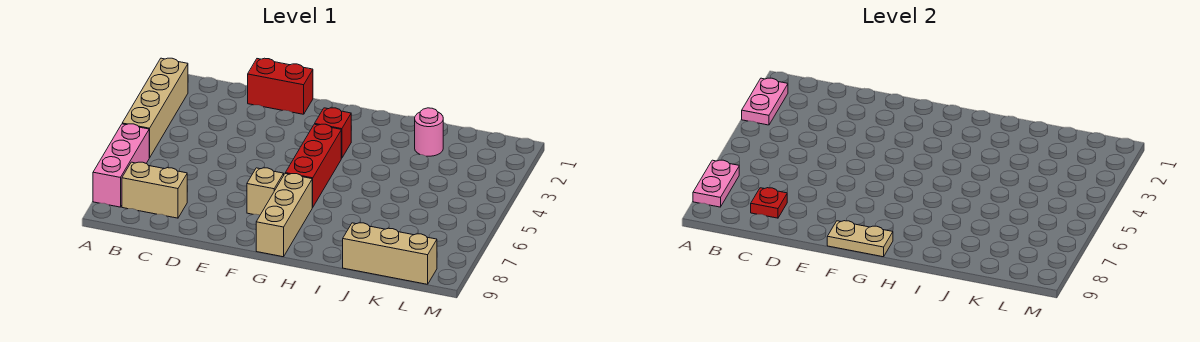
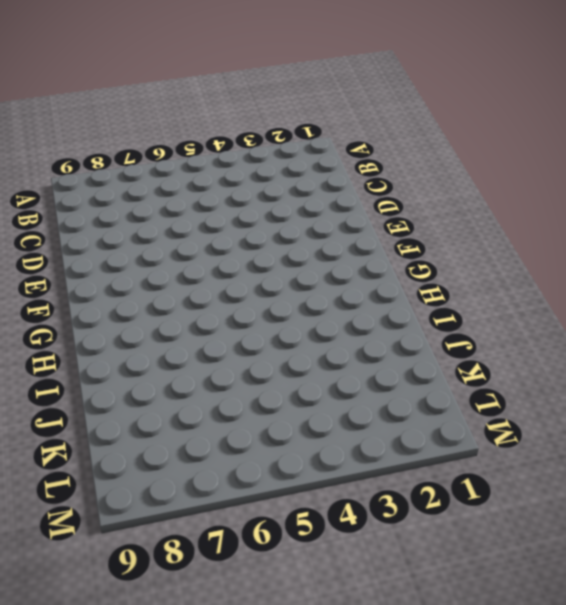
none -> tan 1x4 brick [122,58,188,158]
none -> pink 1x3 brick [93,124,149,207]
none -> tan 1x2 brick [122,162,187,218]

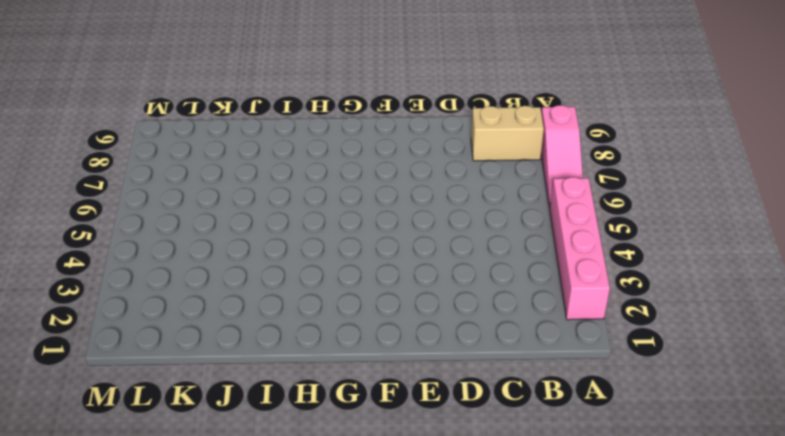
pink 1x4 brick [550,177,610,320] -> tan 1x4 brick [122,58,188,158]
pink 1x3 slope [541,105,583,208] -> pink 1x3 brick [93,124,149,207]
none -> red 1x2 brick [248,58,313,114]
none -> tan 1x1 brick [247,168,284,215]
none -> red 1x1 brick [315,108,351,158]

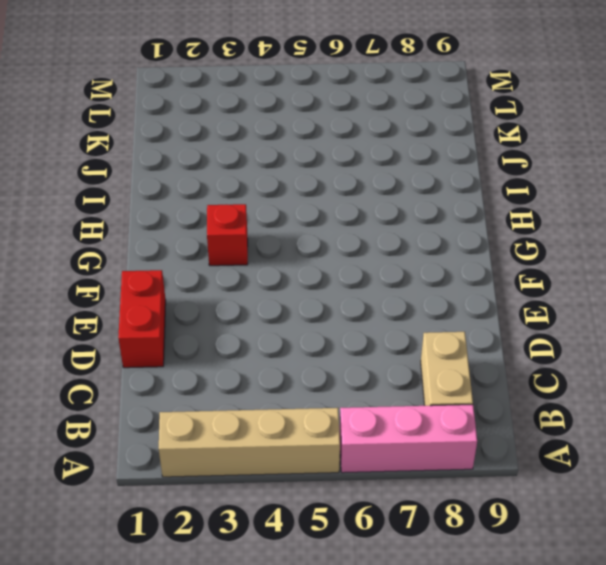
none -> tan 1x1 brick [247,168,284,215]
none -> red 1x3 brick [285,124,341,207]
none -> tan 1x3 brick [256,174,313,257]

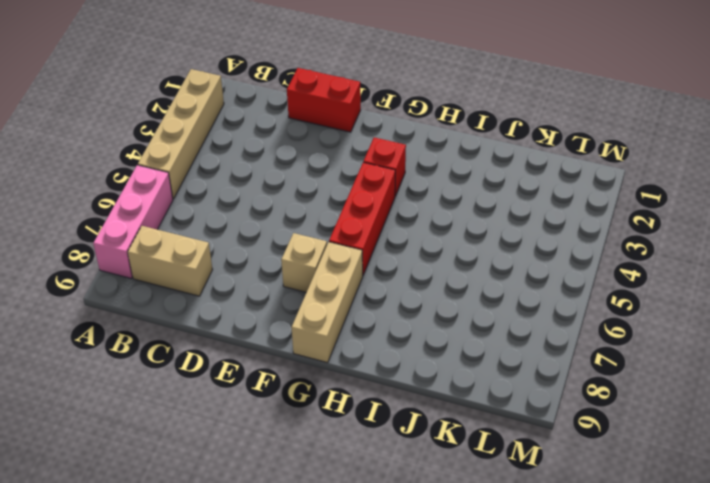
none -> pink 1x1 round brick [415,108,443,156]
none -> tan 1x3 brick [343,223,437,284]
none -> pink 1x2 plate [742,78,788,125]

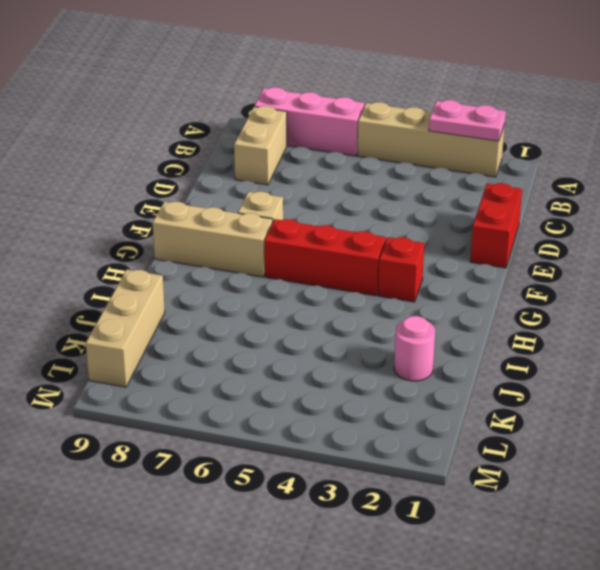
none -> pink 1x2 plate [693,160,739,207]
none -> red 1x1 plate [751,188,787,218]
none -> tan 1x2 plate [827,221,893,257]

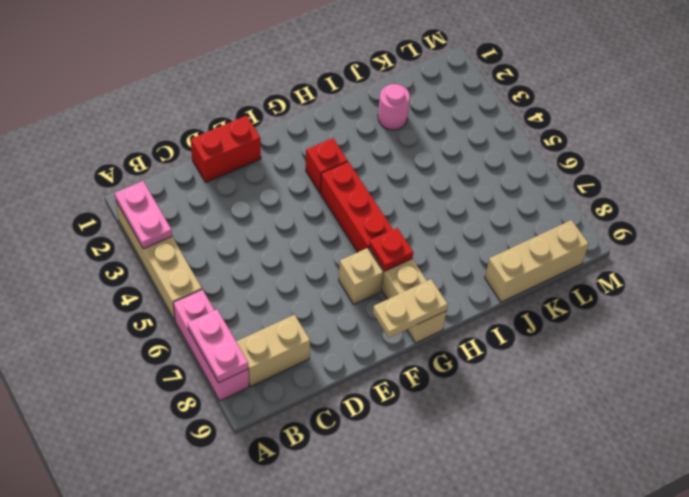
red 1x1 plate [369,228,413,271] -> red 1x1 plate moved to [751,188,787,218]

